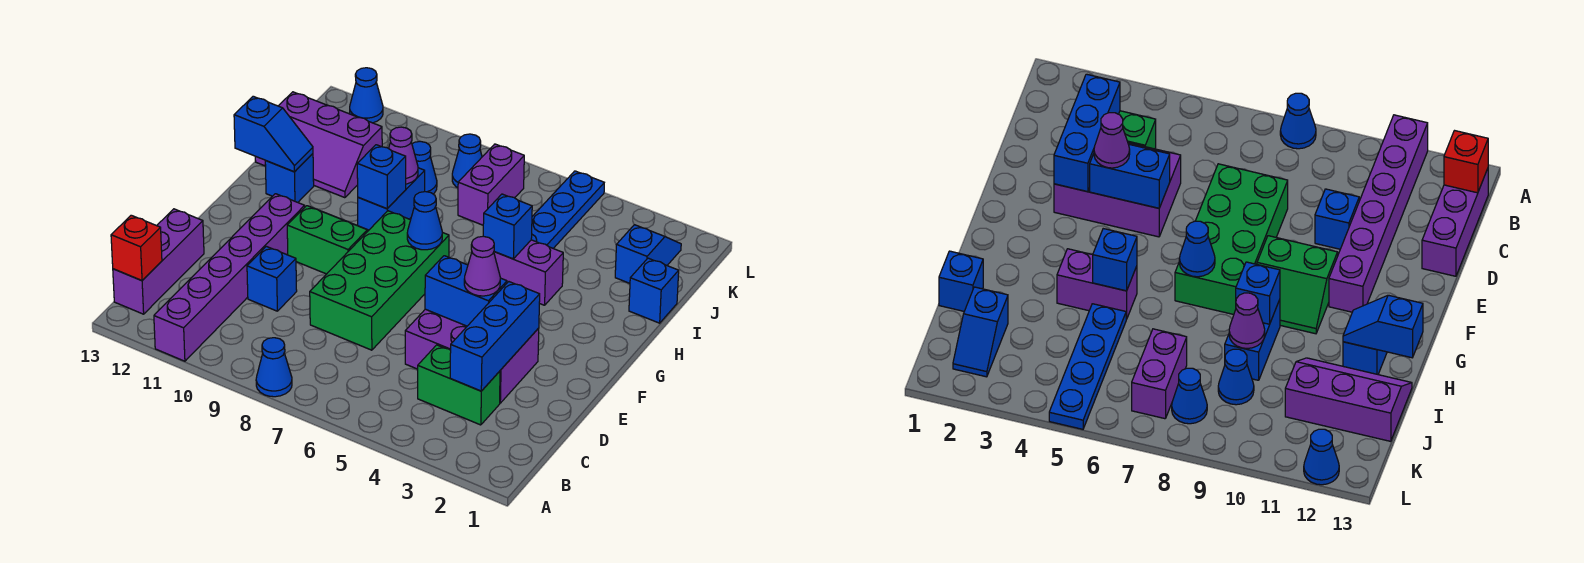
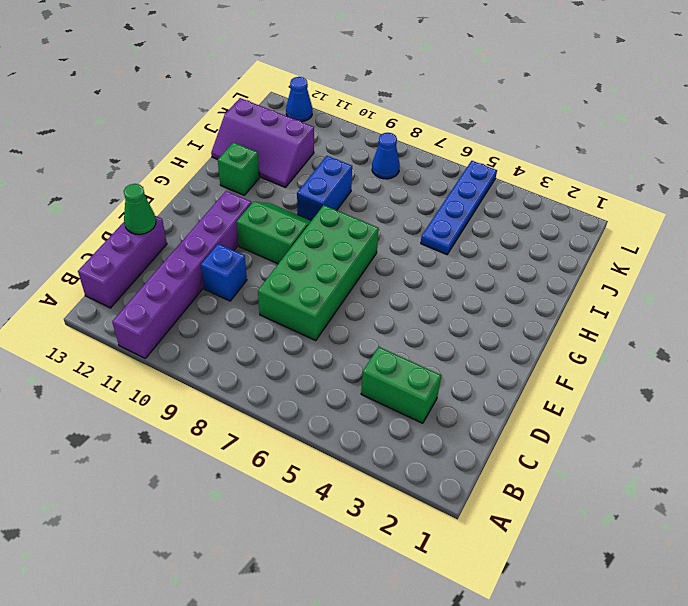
green 1x1 cone [124,184,156,234] -> none
green 1x1 brick [218,142,259,195] -> blue 1x1 brick [265,154,314,202]
none -> blue 1x1 cone [256,338,292,397]
none -> purple 2x3 brick [405,309,539,403]
none -> purple 1x2 brick [494,240,563,305]

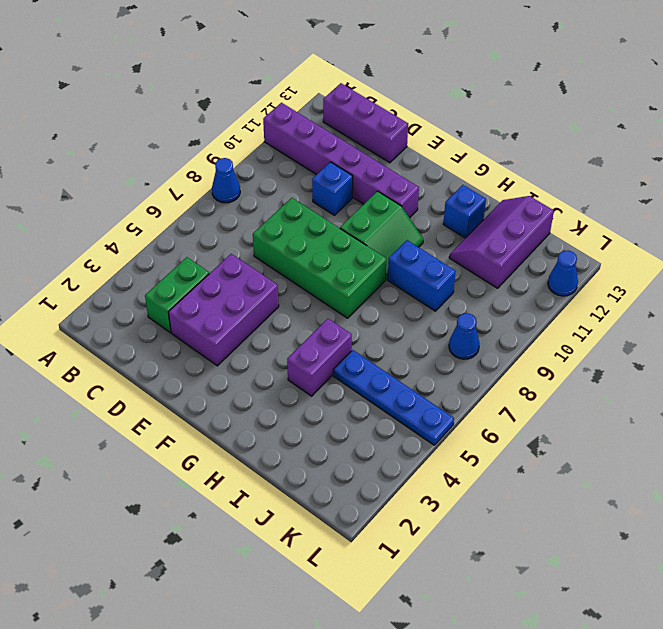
none -> blue 1x1 brick [629,258,679,323]
none -> blue 1x2 slope [615,225,681,283]
none -> purple 1x2 brick [458,144,524,225]

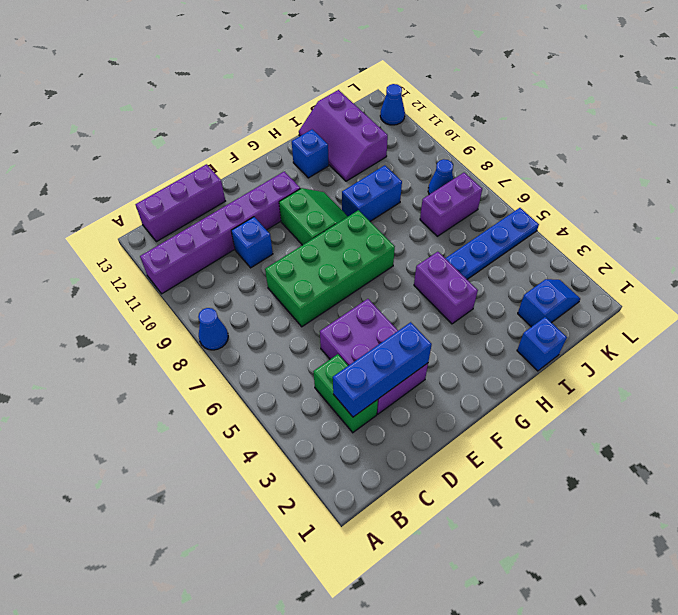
none -> blue 1x1 cone [412,141,437,194]
none -> red 1x1 brick [111,215,162,281]
none -> blue 1x2 brick [425,256,507,326]

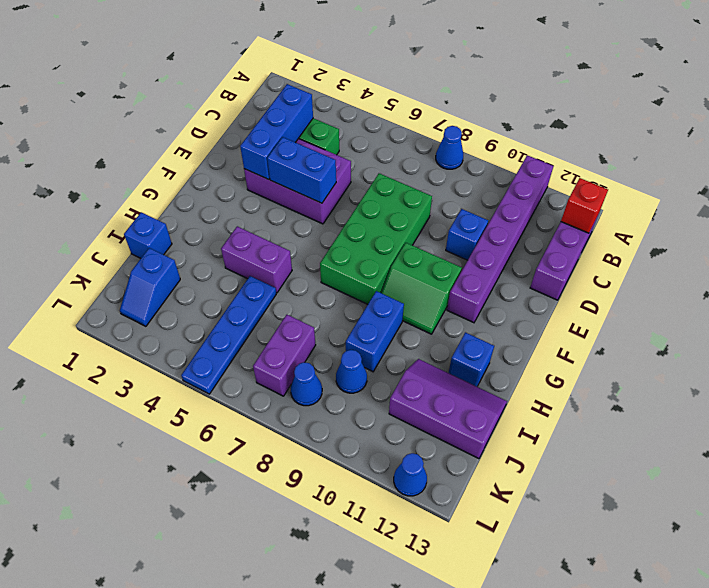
none -> blue 1x1 cone [407,192,442,250]
none -> blue 1x1 brick [483,194,532,259]
none -> blue 1x1 brick [357,145,406,209]

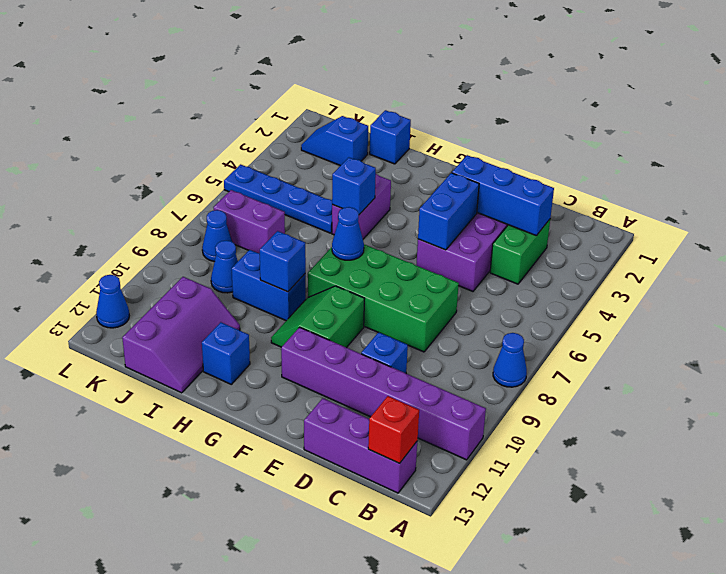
none -> blue 1x2 slope [234,96,313,172]
none -> purple 1x1 cone [389,127,418,184]
none -> purple 1x1 cone [464,236,500,296]

